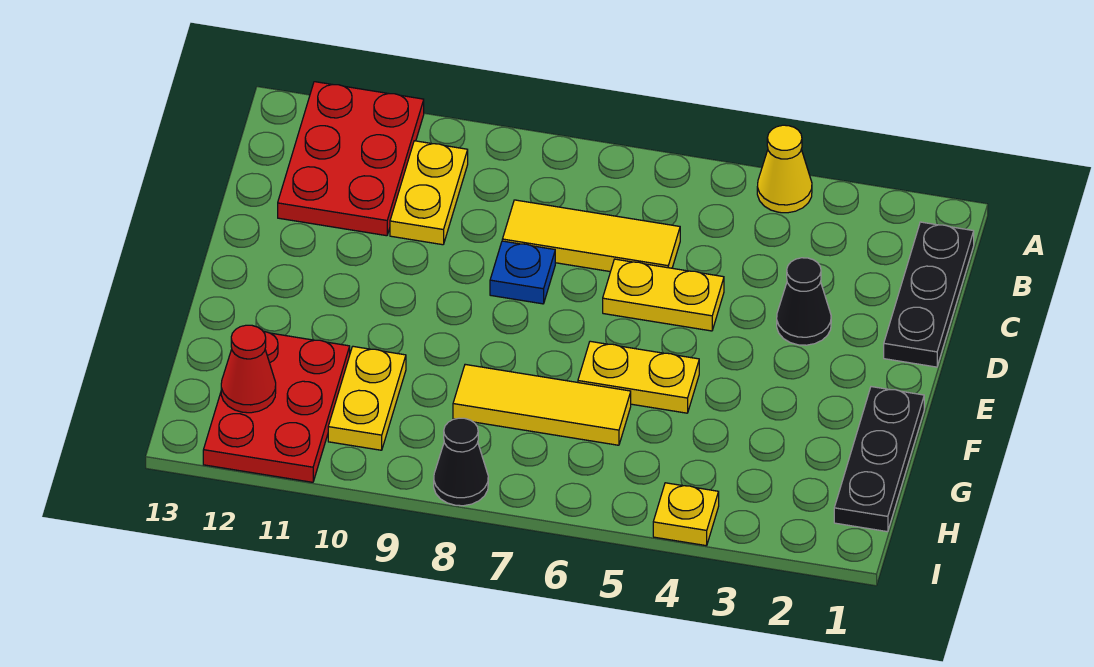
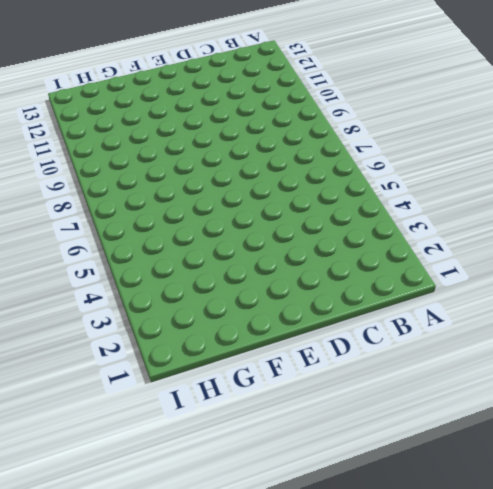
none -> yellow 1x1 cone [757,125,812,213]
none -> red 2x3 plate [278,82,424,236]
none -> black 1x3 plate [884,222,974,367]

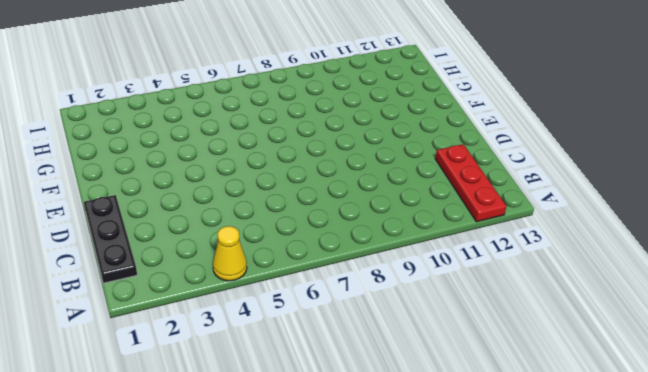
red 1x3 plate [435,144,506,222] -> red 2x3 plate [278,82,424,236]
none -> yellow 1x2 plate [390,141,468,245]
none -> yellow 1x3 tile [502,200,680,272]
none -> black 1x1 cone [777,258,831,345]

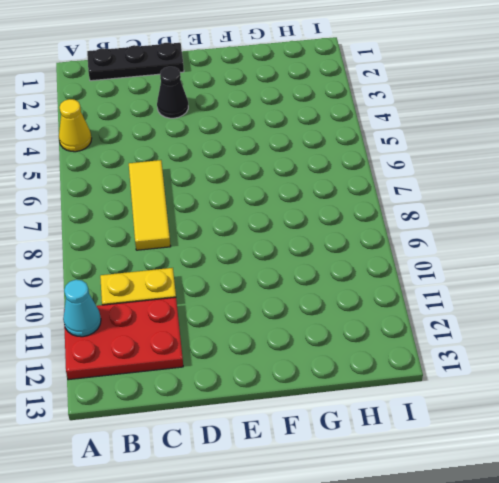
cyan 1x1 cone [63,280,101,337] -> none
none -> yellow 1x2 plate [603,259,724,331]
none -> blue 1x1 plate [490,241,555,304]
none -> black 1x3 plate [834,387,924,532]

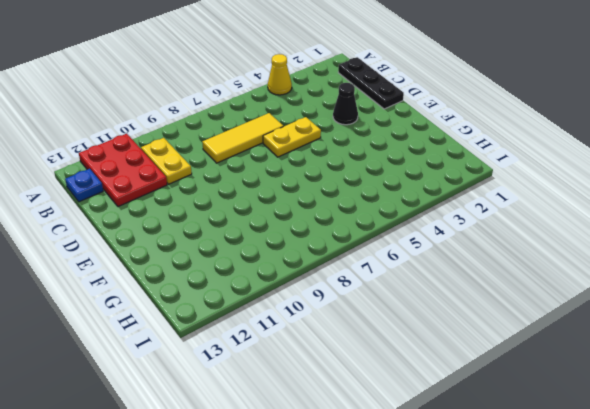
blue 1x1 plate [65,169,103,202] -> blue 1x1 plate moved to [490,241,555,304]
none -> black 1x3 plate [834,387,924,532]
none -> yellow 1x2 plate [578,341,699,413]
none -> yellow 1x3 tile [453,364,631,445]

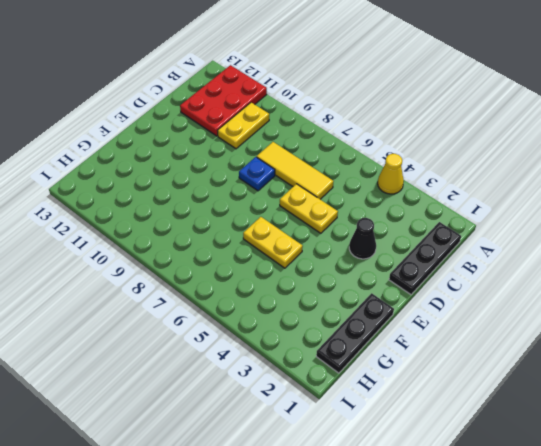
none -> yellow 1x3 tile [453,364,631,445]
none -> yellow 1x2 plate [328,346,406,450]
none -> red 2x3 plate [203,331,350,482]

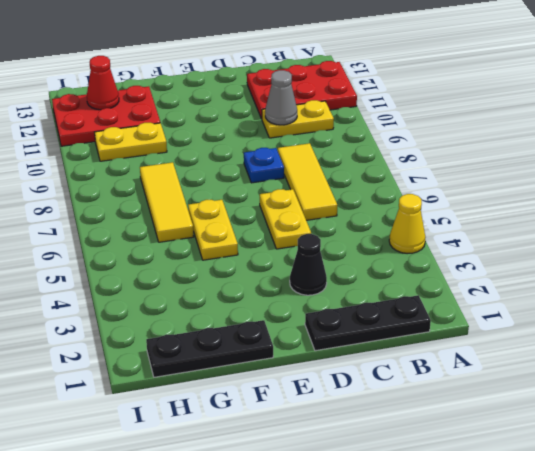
grey 1x1 cone [265,70,297,125] -> none
none -> yellow 1x1 plate [653,483,719,546]
none -> black 1x1 cone [434,418,488,506]

